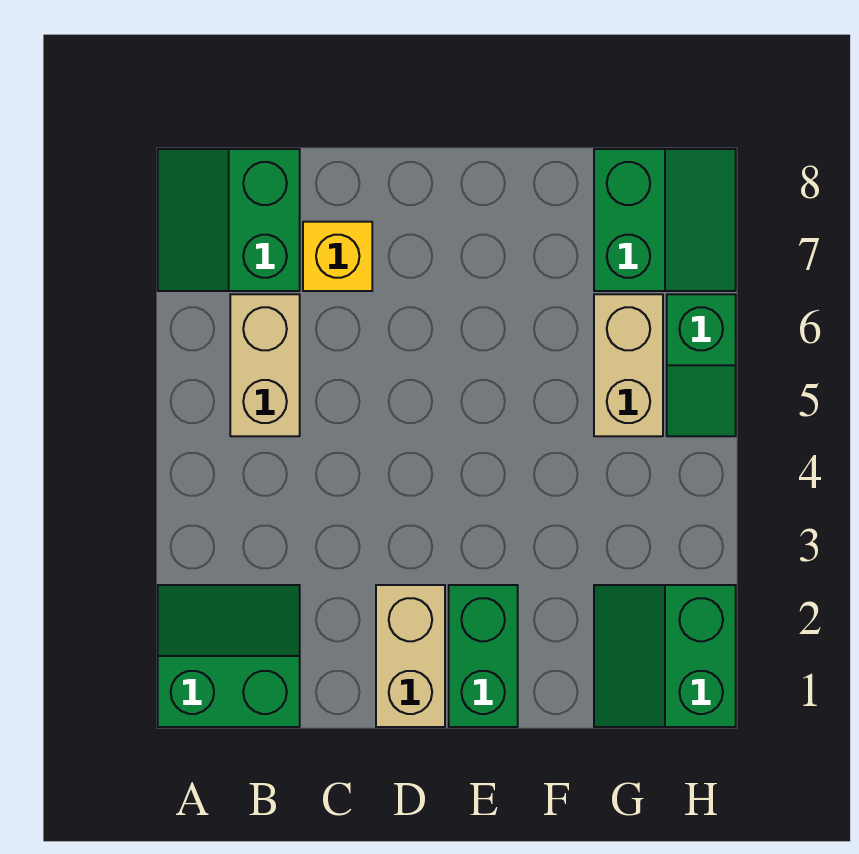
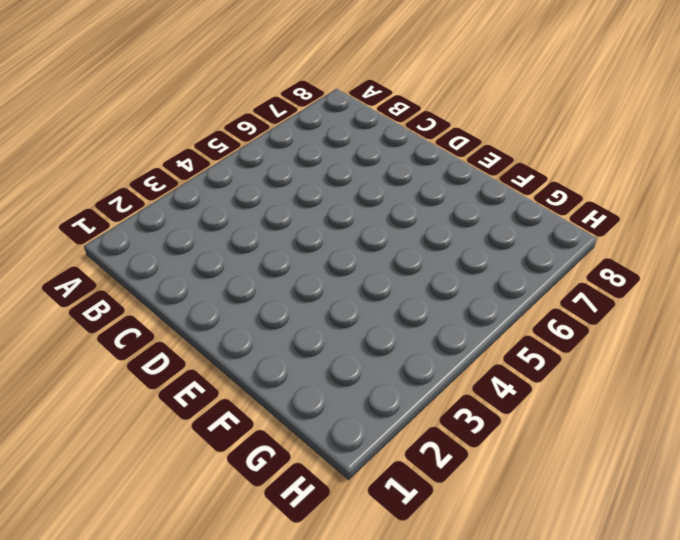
none -> green 2x2 slope [158,585,300,727]
none -> green 2x2 slope [158,149,300,291]

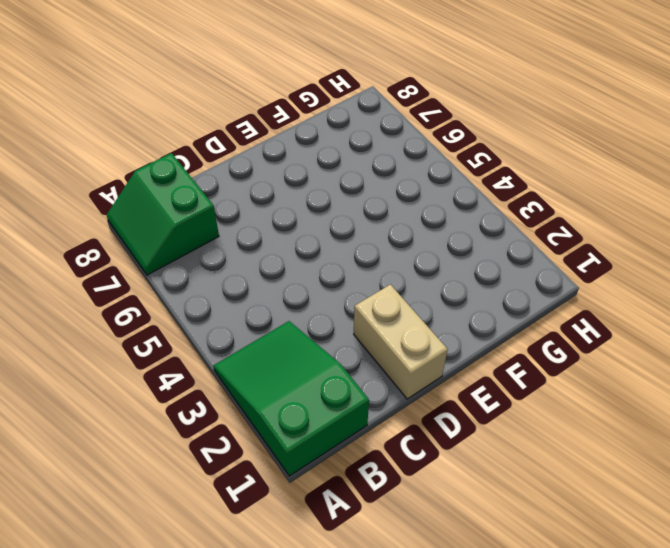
green 2x3 slope [213,321,369,476] -> green 2x2 slope [158,585,300,727]
none -> tan 1x2 brick [230,294,300,436]
none -> yellow 1x1 brick [303,222,372,291]

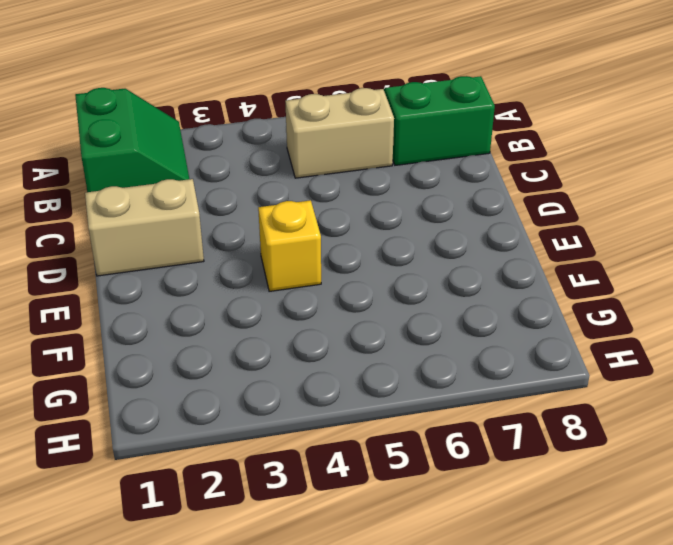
yellow 1x1 brick [258,200,321,291] -> yellow 1x1 brick moved to [303,222,372,291]
none -> green 1x2 brick [449,585,518,727]
none -> green 2x2 slope [594,585,736,727]

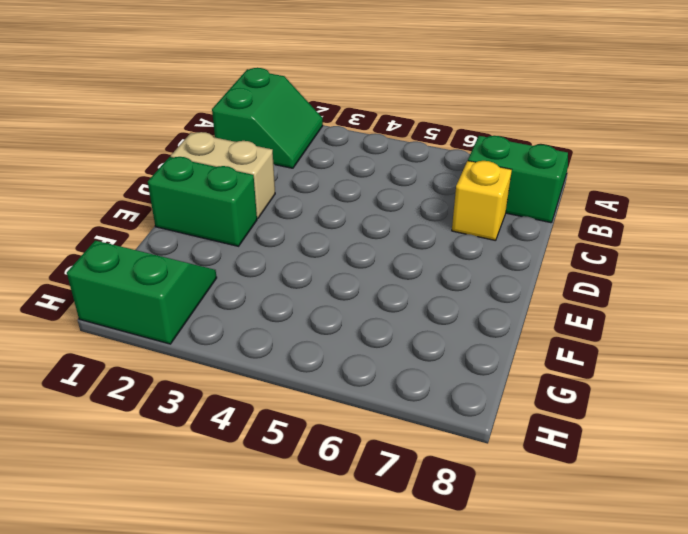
none -> tan 1x2 brick [230,294,300,436]
none -> tan 1x2 brick [594,294,663,436]

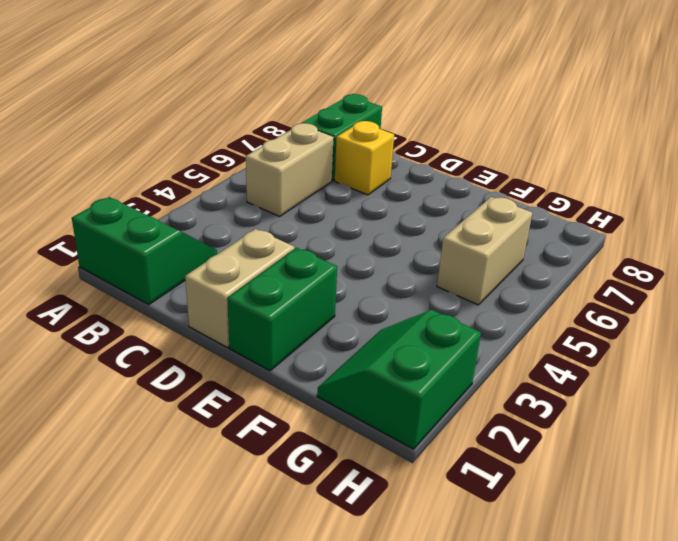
none -> green 2x2 slope [594,149,736,291]
none -> green 1x2 slope [667,294,736,436]

